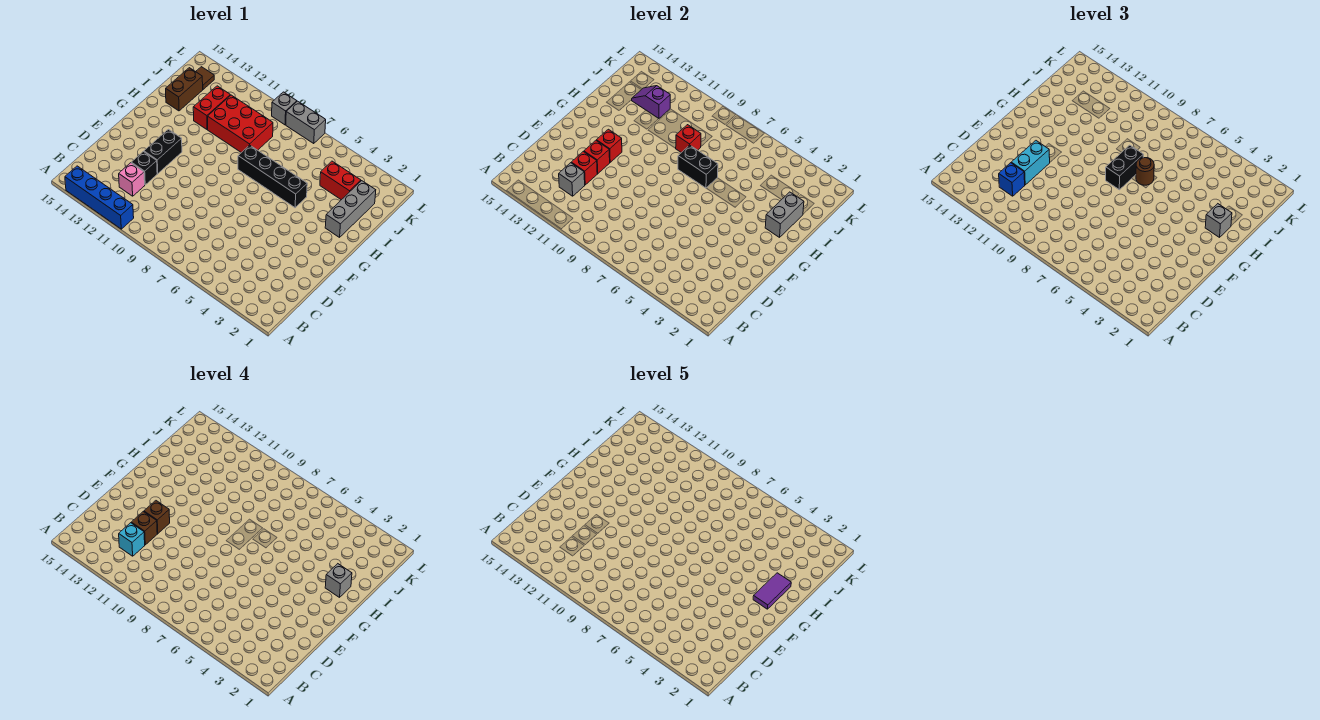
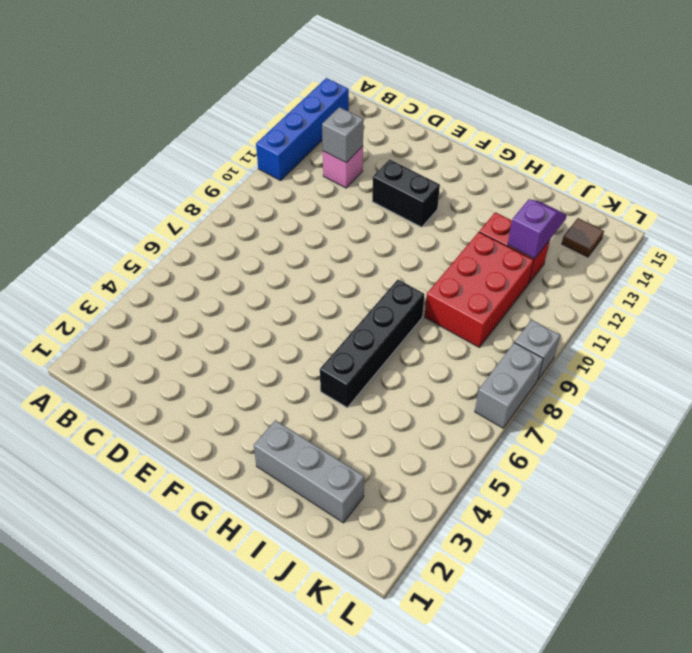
none -> black 1x1 brick [131,152,157,185]
none -> brown 1x2 brick [166,68,203,111]
none -> red 1x2 brick [320,161,361,200]
none -> red 1x1 brick [571,152,597,185]

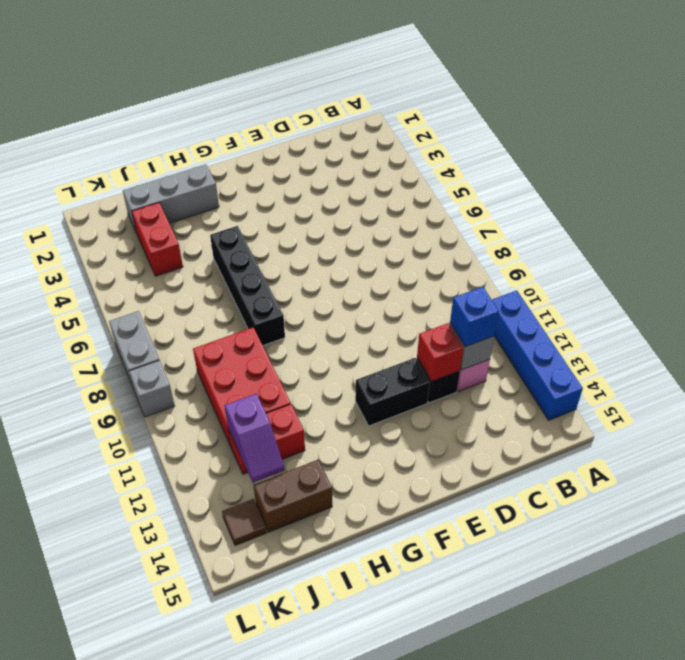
none -> red 1x1 brick [584,141,610,174]
none -> red 1x1 brick [596,129,622,162]
none -> grey 1x2 brick [765,192,804,237]
none -> black 1x2 brick [678,145,718,188]

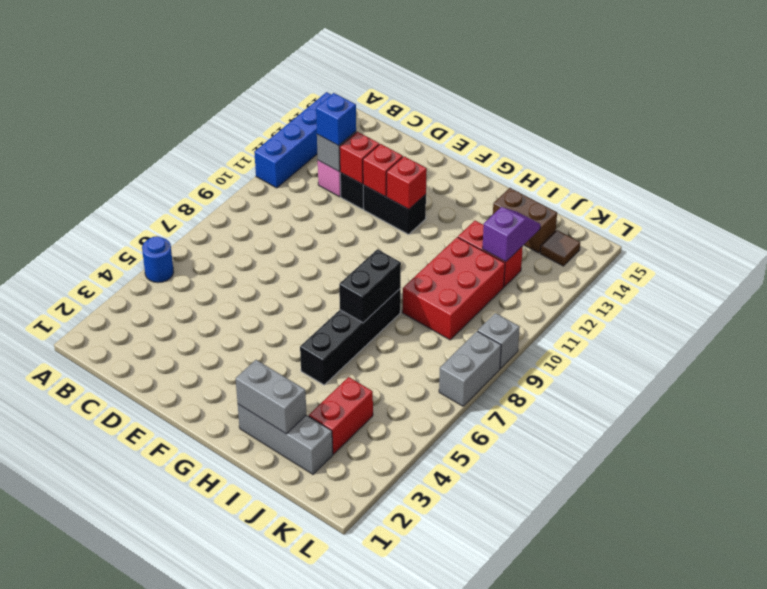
blue 1x1 round brick [142,236,174,283] -> none
none -> red 1x1 brick [676,125,701,153]
none -> cyan 1x2 brick [1011,141,1050,185]
none -> black 1x2 brick [1106,145,1143,190]
none -> grey 1x1 brick [1205,204,1232,237]

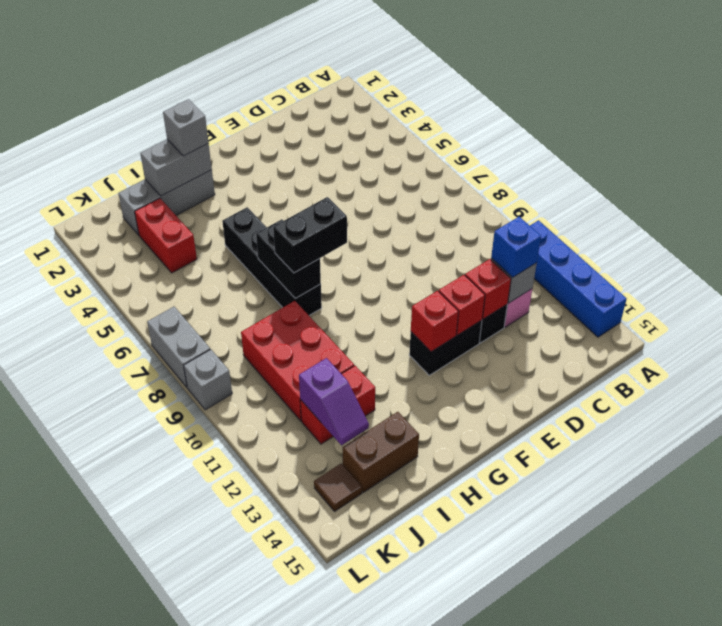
none -> red 1x1 brick [676,125,701,153]
none -> cyan 1x2 brick [1011,141,1050,185]
none -> brown 1x1 round brick [1136,158,1154,185]
none -> cyan 1x1 brick [119,523,145,556]

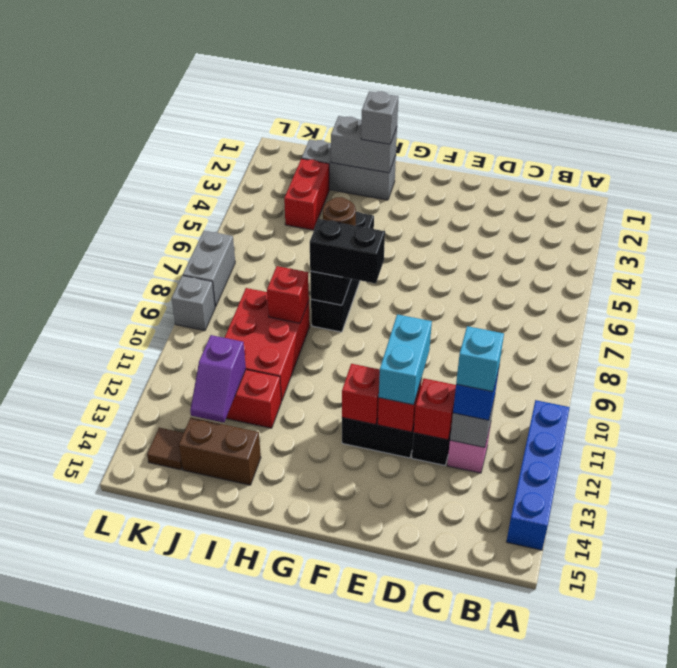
cyan 1x2 brick [379,314,432,405] -> cyan 1x2 brick turned to [1011,141,1050,185]
none -> brown 1x1 brick [131,512,157,545]
none -> brown 1x1 brick [144,501,170,534]
none -> grey 1x1 brick [325,564,352,597]
none -> purple 1x2 tile [753,573,791,609]

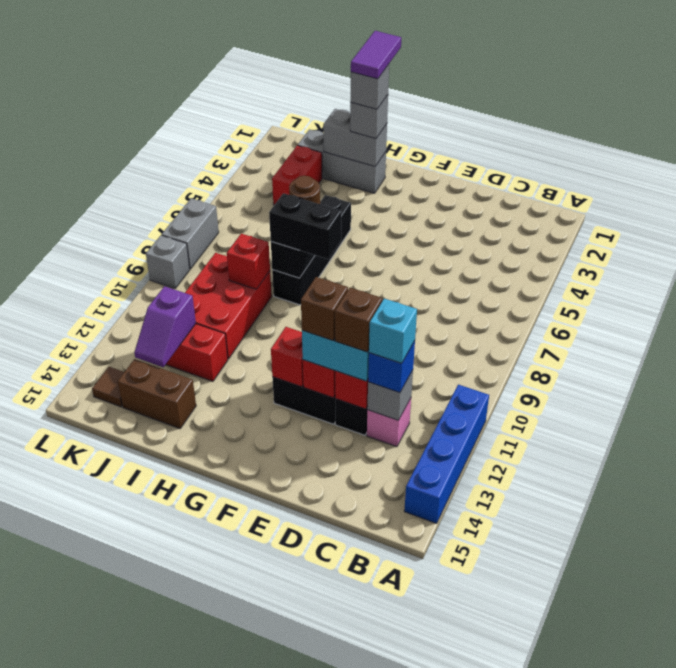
purple 1x2 tile [351,31,401,79] -> purple 1x2 tile turned to [753,573,791,609]

